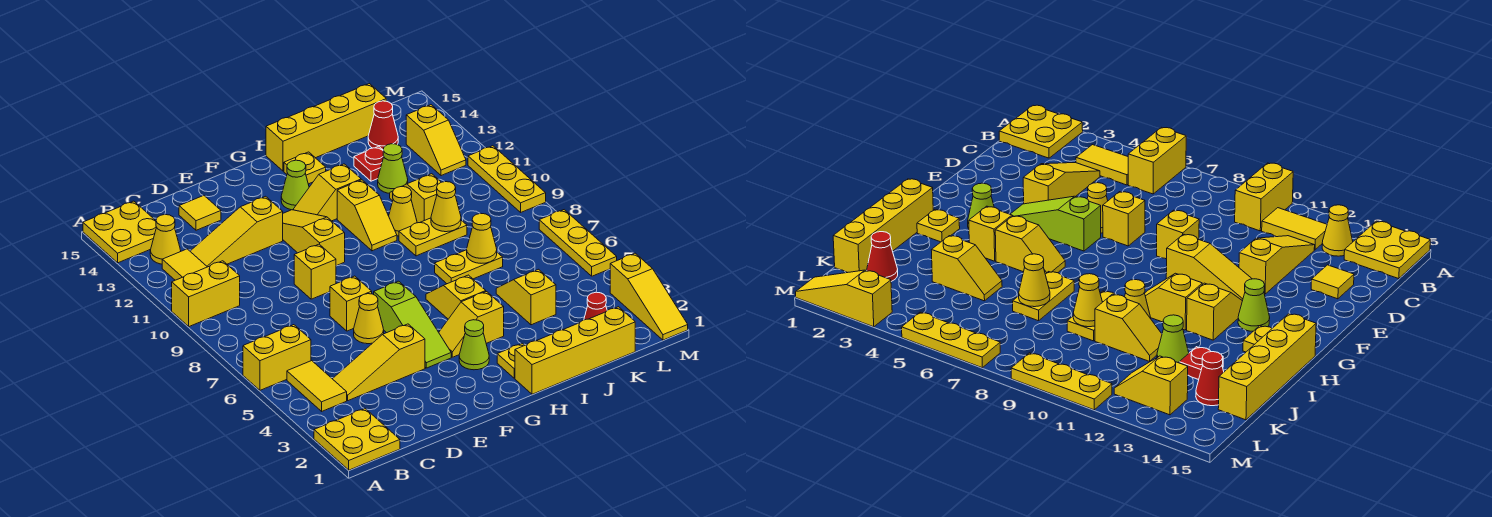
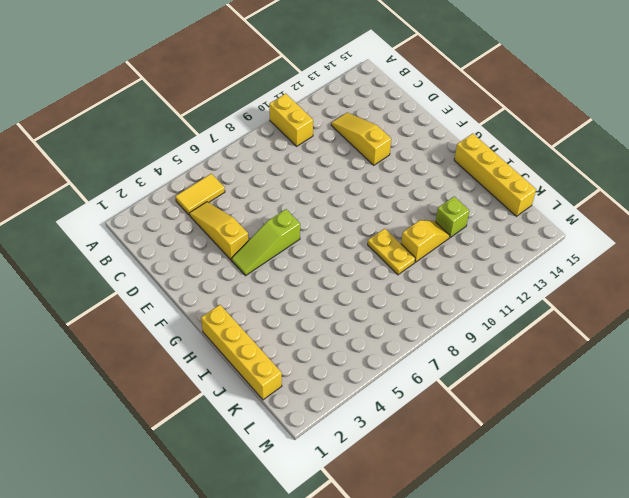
lime 1x1 brick [435,197,469,237] -> lime 1x1 cone [378,144,408,194]
none -> yellow 2x2 plate [314,409,400,470]
none -> yellow 1x2 brick [243,325,311,390]
none -> yellow 2x2 plate [83,201,157,263]
none -> yellow 1x2 tile [162,249,207,280]

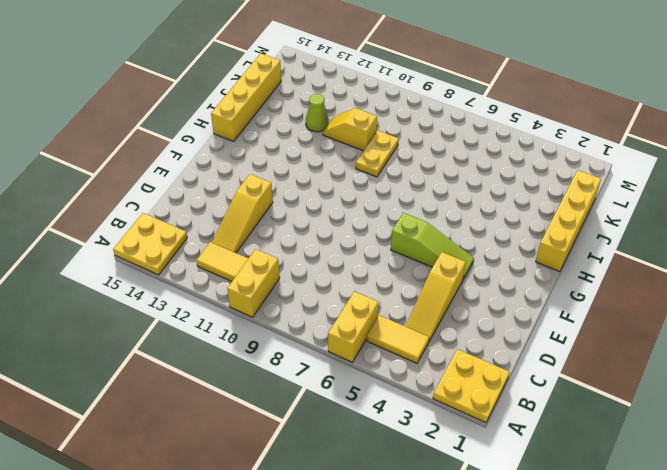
none -> yellow 1x1 cone [150,215,181,264]
none -> yellow 1x1 tile [179,196,221,230]
none -> yellow 1x1 cone [354,294,384,344]
none -> yellow 1x1 brick [330,276,372,331]

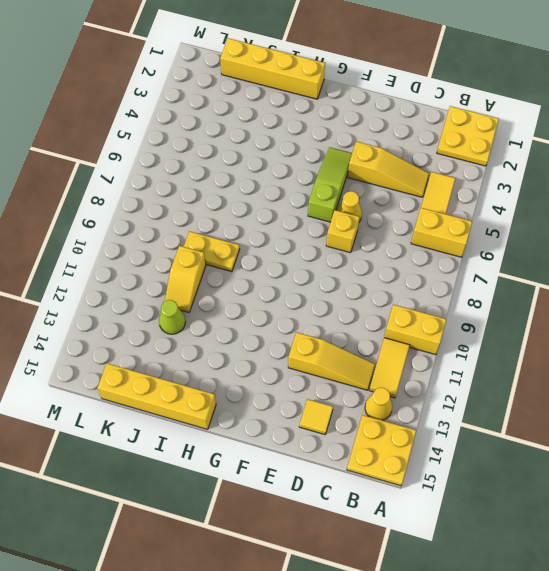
none -> yellow 1x1 brick [294,244,336,299]
none -> yellow 1x3 slope [283,210,345,266]
none -> lime 1x1 cone [459,320,489,370]
none -> yellow 1x2 slope [439,292,504,357]

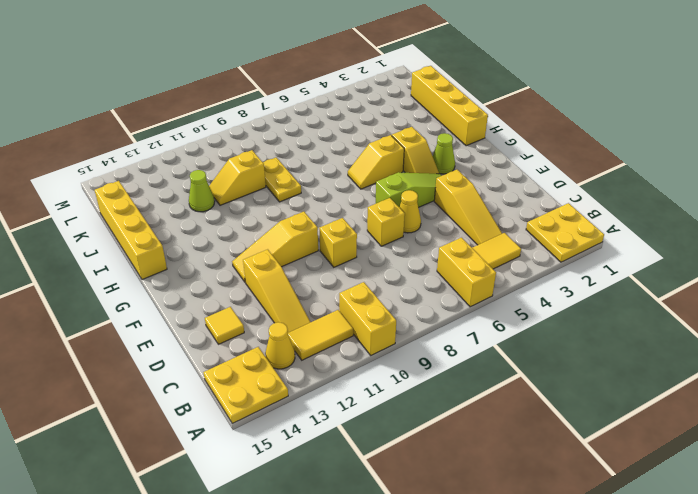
none -> yellow 1x2 slope [293,164,361,221]
none -> lime 1x1 cone [281,160,309,210]
none -> yellow 1x1 plate [497,344,524,378]
none -> yellow 1x2 slope [337,180,397,251]

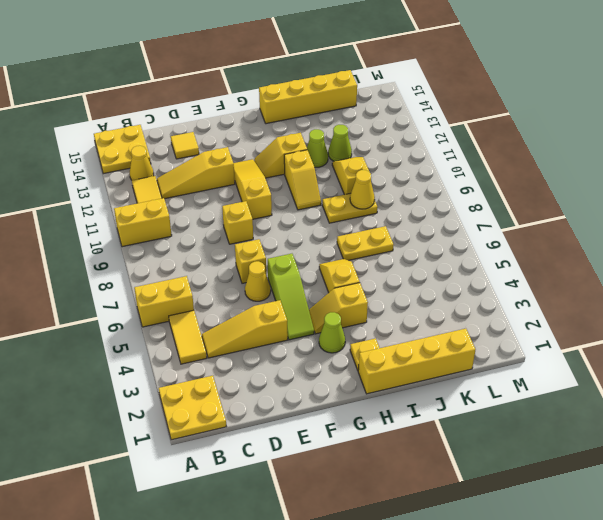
lime 1x1 cone [307,129,328,167] -> lime 1x1 cone moved to [281,160,309,210]
none -> yellow 1x1 plate [284,152,326,184]
none -> yellow 1x1 cone [389,186,417,236]
none -> yellow 1x2 slope [496,269,556,325]
none -> red 1x1 plate [354,146,384,181]

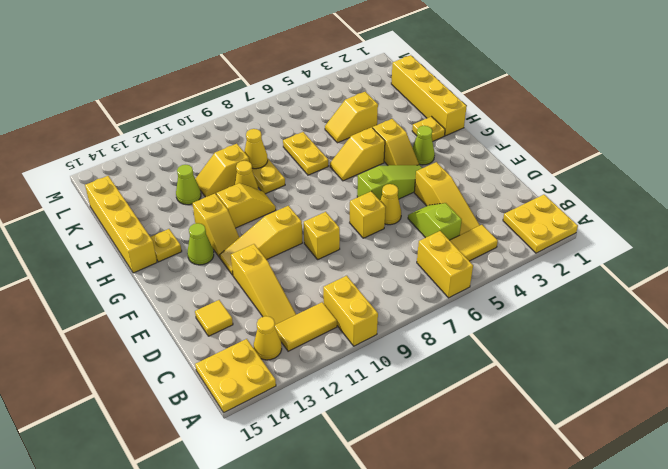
lime 1x2 slope [408,203,462,240] -> none
none -> red 1x1 plate [354,146,384,181]
none -> red 1x1 cone [584,292,607,320]
none -> red 1x1 cone [368,101,398,149]
none -> yellow 1x2 slope [406,105,466,176]

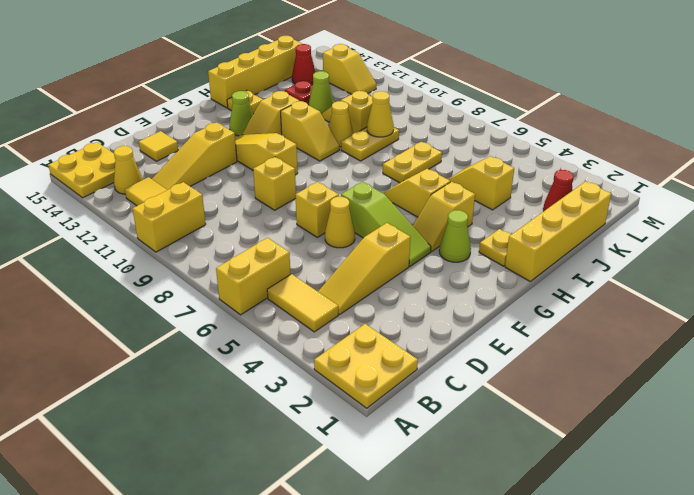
none -> yellow 1x3 slope [610,253,688,340]
none -> yellow 1x3 plate [539,210,617,276]
none -> yellow 1x3 plate [468,146,546,212]
none -> yellow 1x1 cone [467,214,497,263]

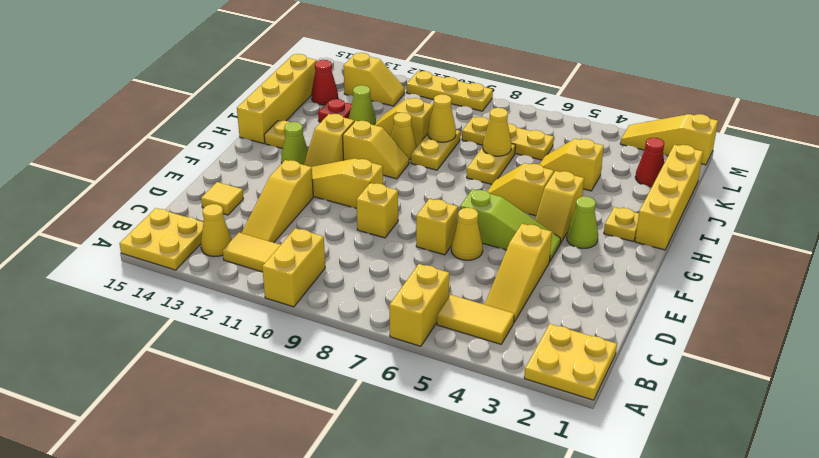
yellow 1x3 plate [462,117,554,160] -> yellow 1x3 plate moved to [539,210,617,276]
yellow 1x3 slope [620,114,718,165] -> yellow 1x3 slope turned to [610,253,688,340]

